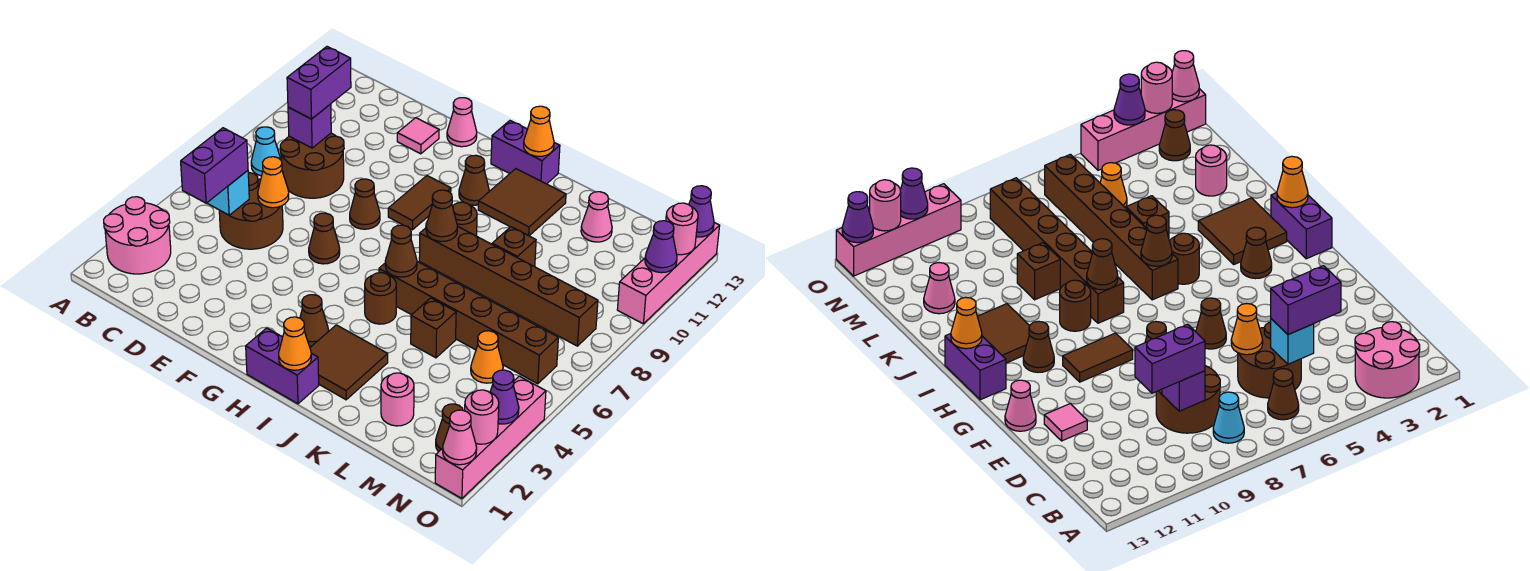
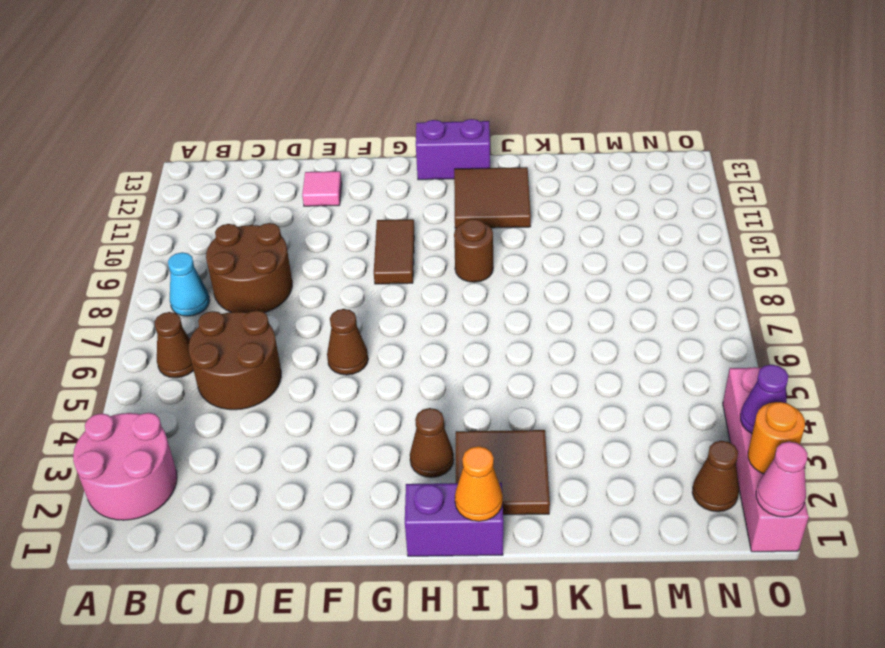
orange 1x1 round brick [748,402,805,474] -> pink 1x1 round brick [465,390,499,444]
none -> brown 1x1 cone [350,179,380,229]
none -> pink 1x1 cone [447,98,477,147]
none -> brown 1x1 cone [459,155,489,205]
none -> brown 1x1 round brick [365,273,396,324]

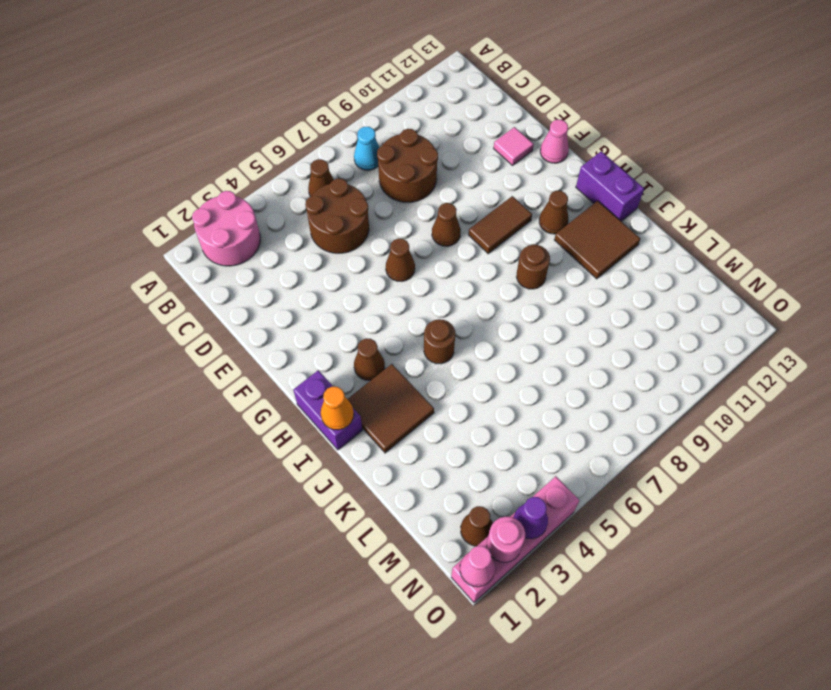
none -> brown 1x6 brick [379,262,558,384]
none -> brown 1x6 brick [419,227,598,346]
none -> brown 1x1 brick [411,298,456,358]
none -> brown 1x1 brick [492,227,536,267]

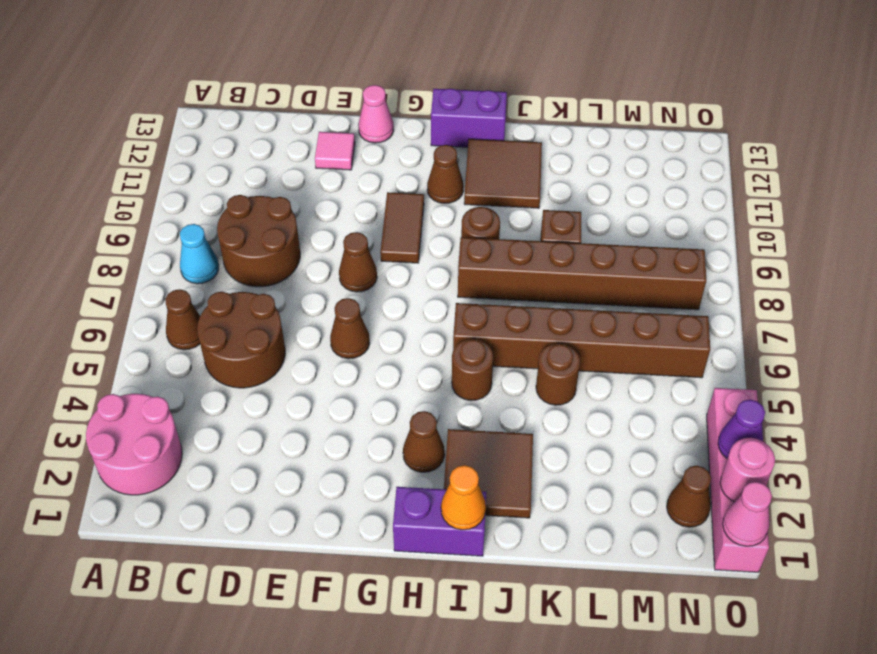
brown 1x1 round brick [536,343,580,405] -> brown 1x1 brick [411,298,456,358]
none -> pink 1x1 round brick [381,373,414,426]
none -> pink 1x1 cone [581,192,612,242]
none -> orange 1x1 cone [471,331,503,383]
none -> pink 1x4 brick [617,223,720,324]

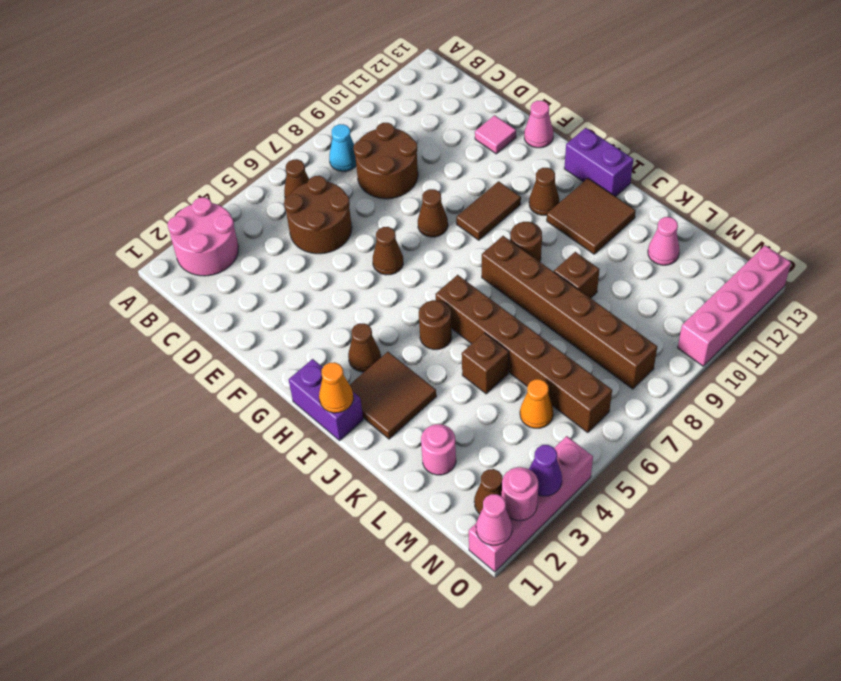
none -> cyan 1x1 brick [207,170,249,215]
none -> purple 1x1 brick [288,104,331,148]
none -> orange 1x1 cone [258,157,289,208]
none -> brown 1x1 cone [385,225,417,277]

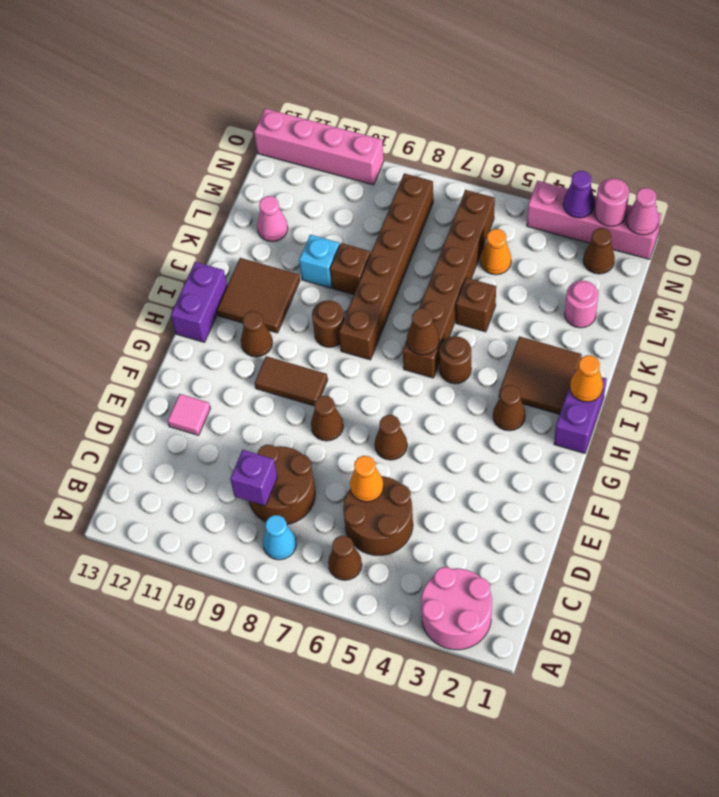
cyan 1x1 brick [299,235,340,288] -> cyan 1x1 brick moved to [207,170,249,215]
none -> pink 1x1 cone [447,98,477,147]
none -> brown 1x1 cone [426,190,458,242]
none -> orange 1x1 cone [524,106,554,157]
none -> purple 1x1 cone [645,221,677,273]

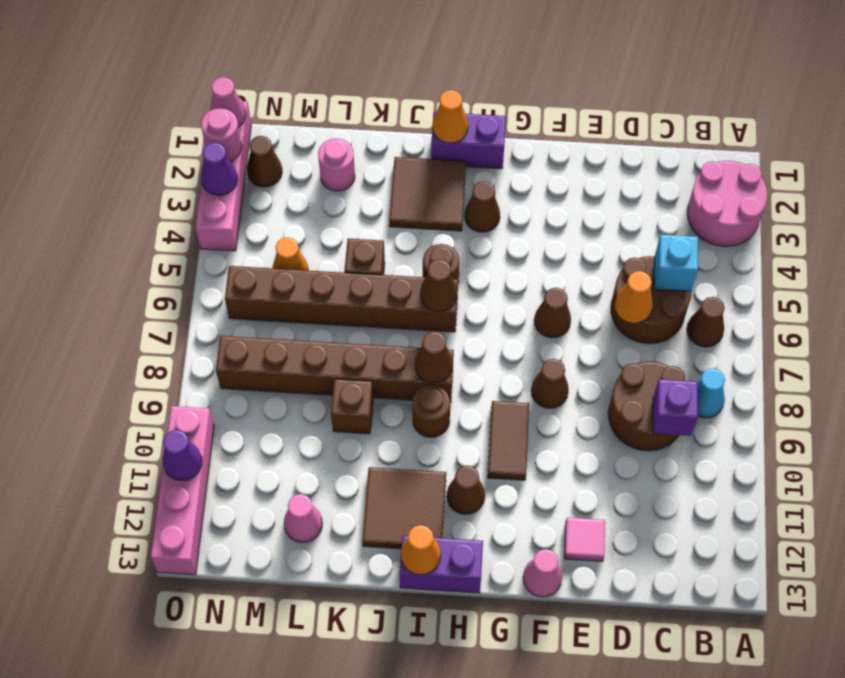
none -> pink 1x1 round brick [666,203,698,255]
none -> purple 1x1 cone [689,186,714,237]
none -> purple 1x2 brick [181,128,248,203]
none -> purple 1x2 brick [287,47,351,119]

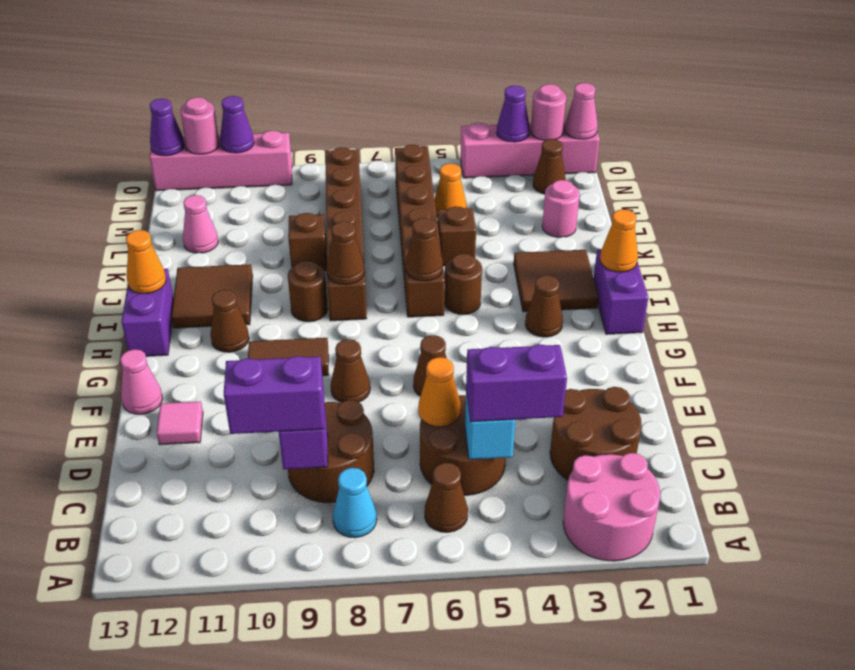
brown 2x2 round brick [550,387,641,480] -> none

